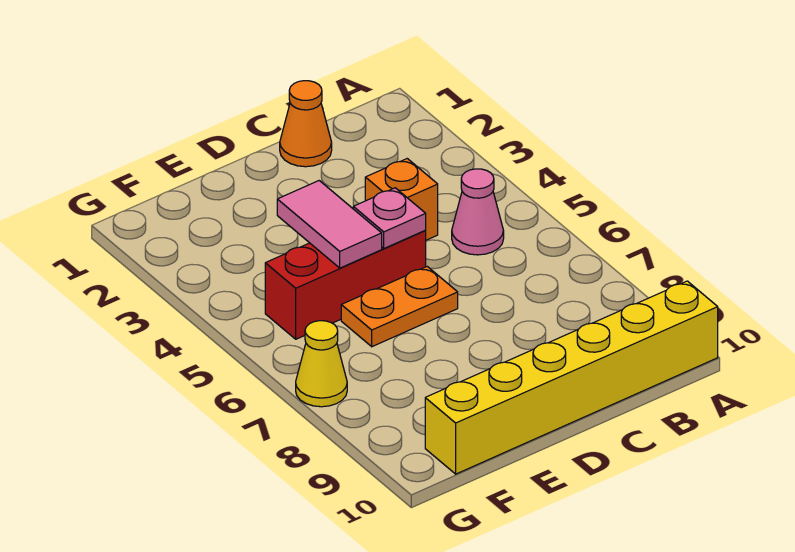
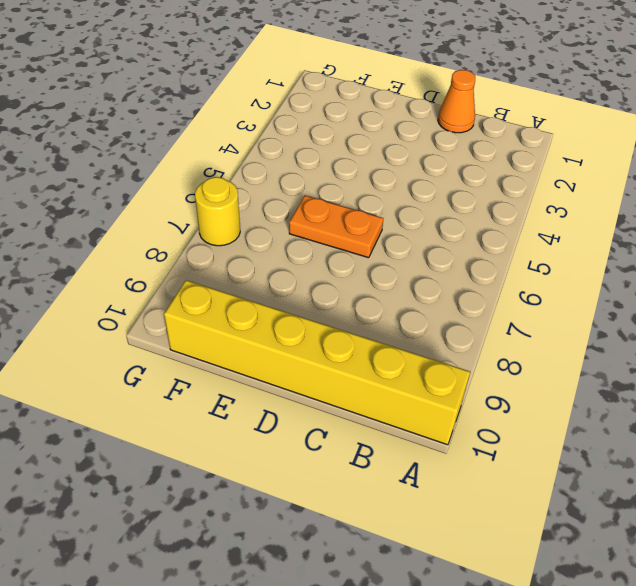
yellow 1x1 round brick [195,177,240,246] -> yellow 1x1 cone [296,321,347,407]
none -> pink 1x1 cone [452,169,504,255]
none -> orange 1x1 brick [365,159,438,240]

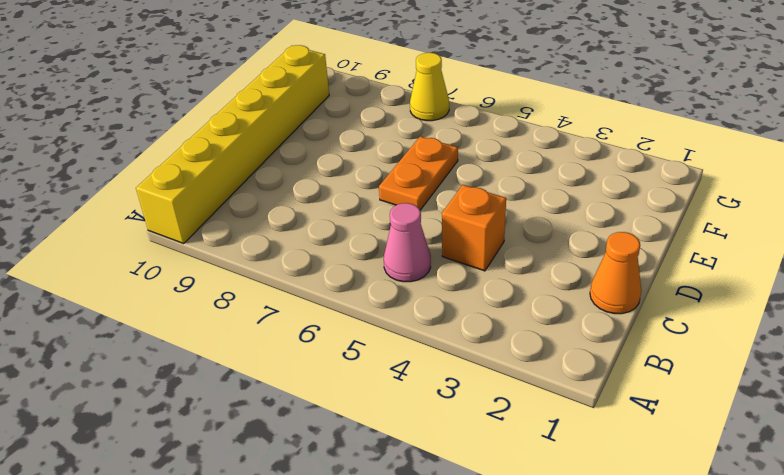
none -> red 1x3 brick [265,230,426,339]
none -> pink 1x1 plate [353,188,426,248]

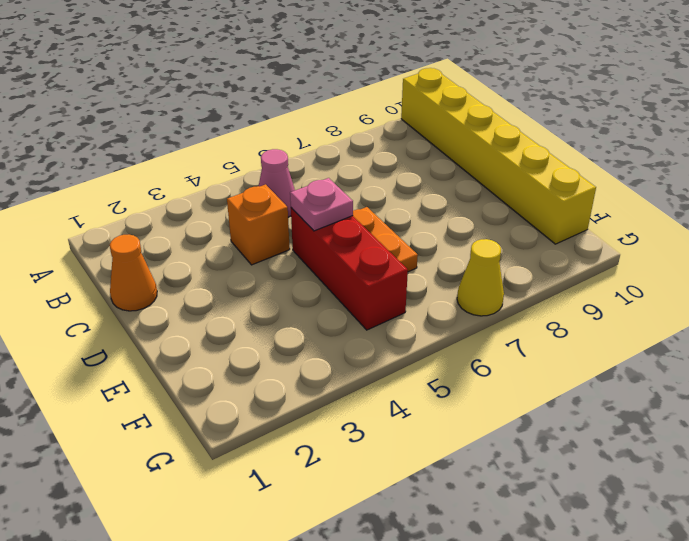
none -> pink 1x2 tile [277,181,382,268]

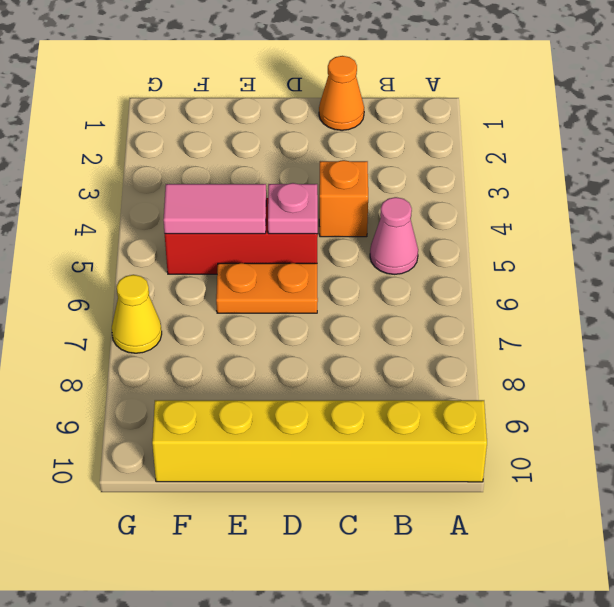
pink 1x2 tile [164,184,266,234] -> pink 1x2 tile turned to [277,181,382,268]

